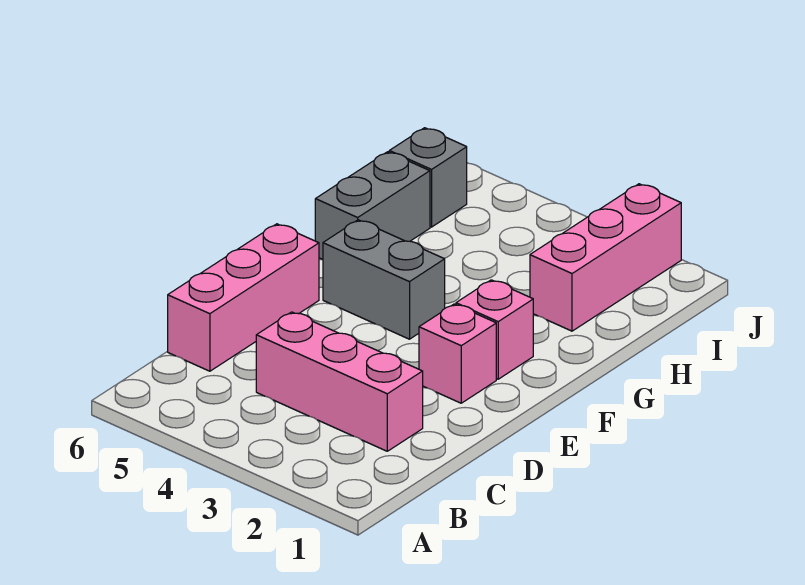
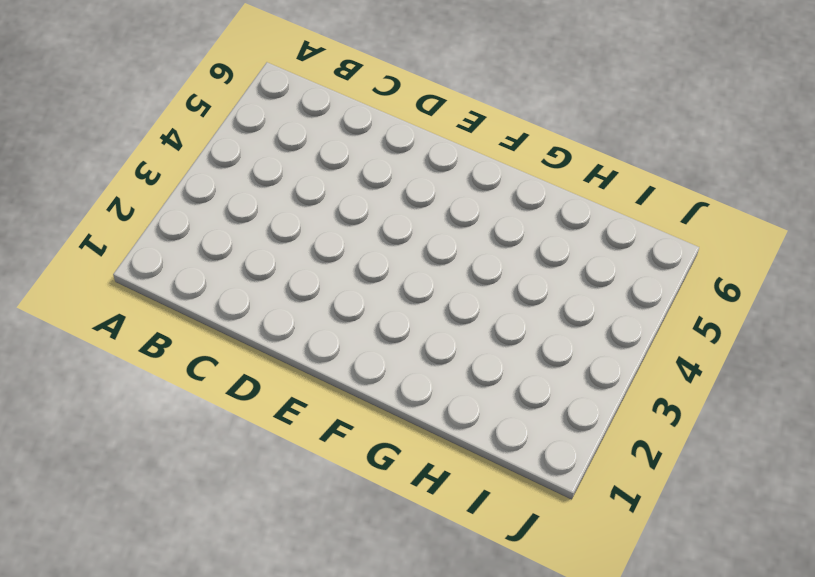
none -> pink 1x3 brick [256,312,423,451]
none -> pink 1x3 brick [168,224,319,371]

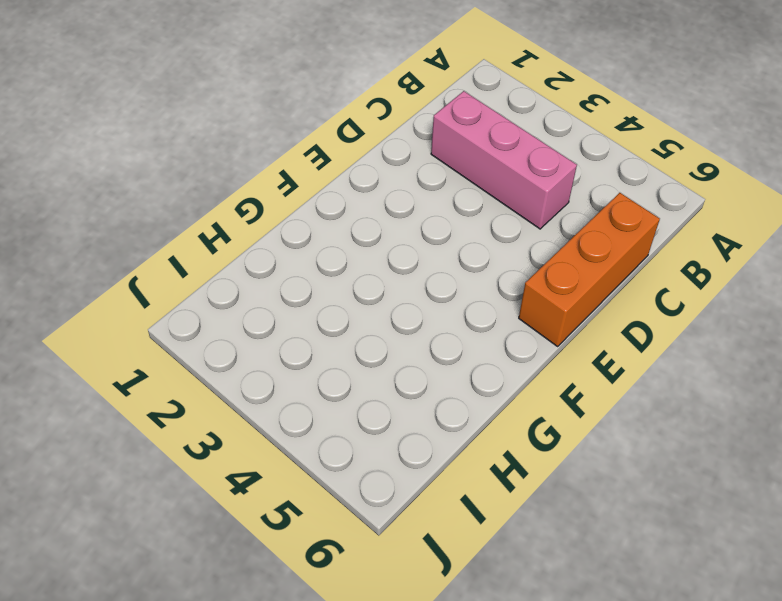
orange 1x3 brick [519,193,660,346] -> pink 1x3 brick [168,224,319,371]
none -> pink 1x1 brick [419,304,496,403]
none -> pink 1x1 brick [456,280,533,379]

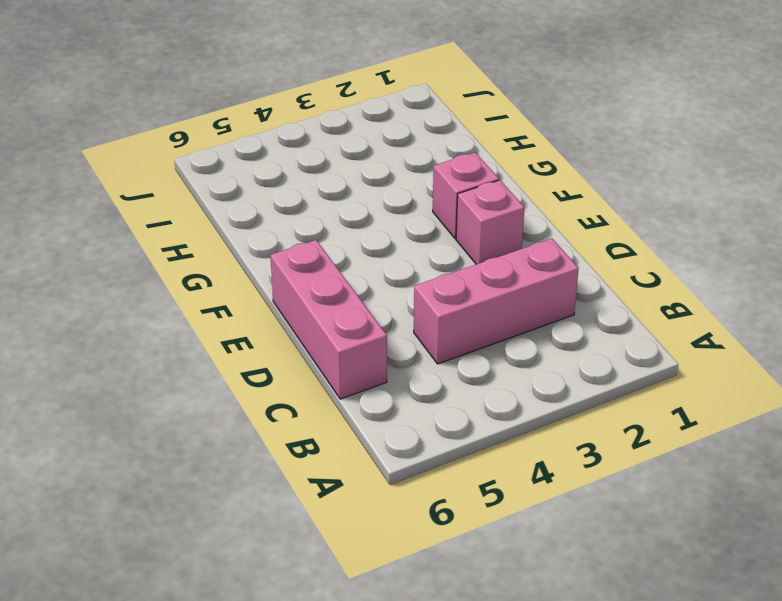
none -> grey 1x2 brick [323,220,445,339]
none -> grey 1x2 brick [315,152,430,260]

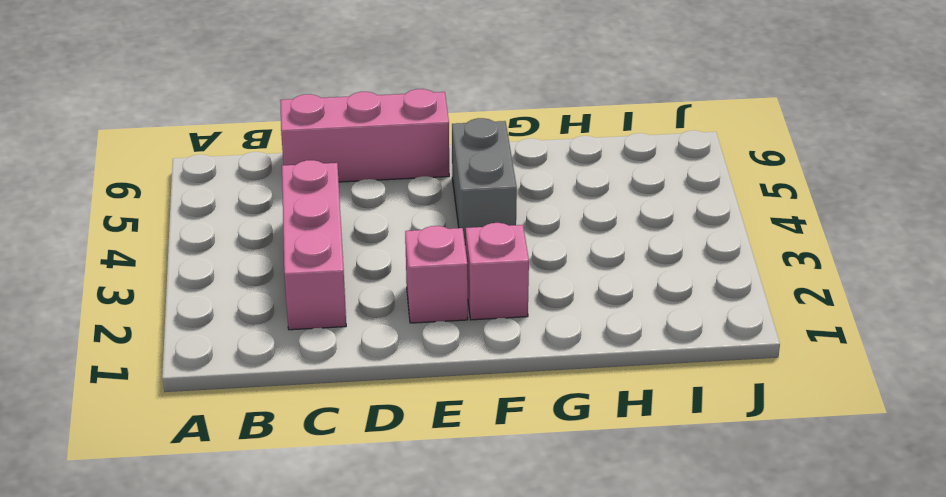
none -> grey 1x2 brick [315,152,430,260]
none -> pink 1x3 brick [530,184,681,331]

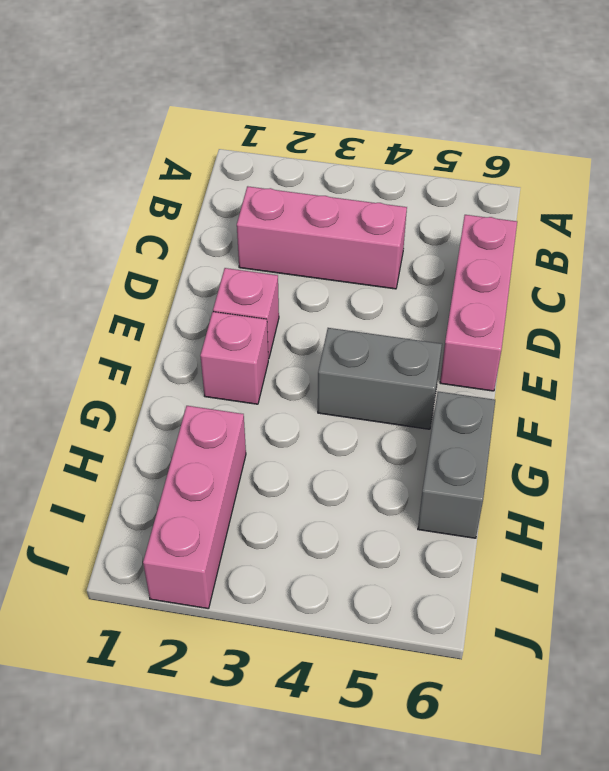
none -> grey 1x1 brick [389,128,467,227]

